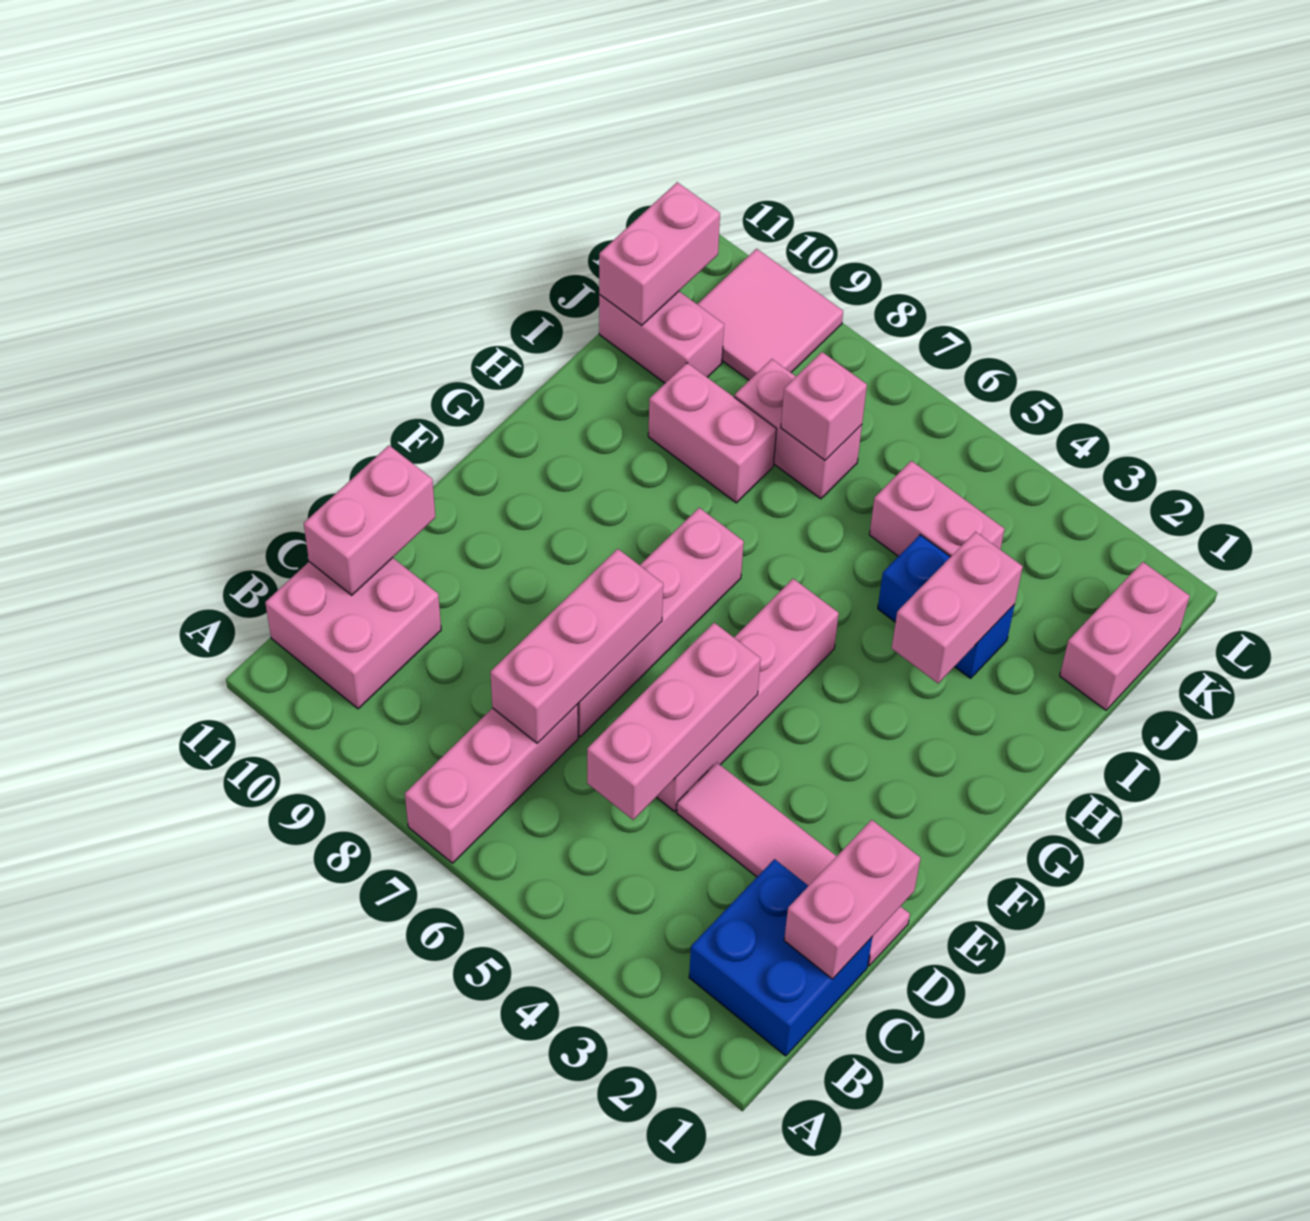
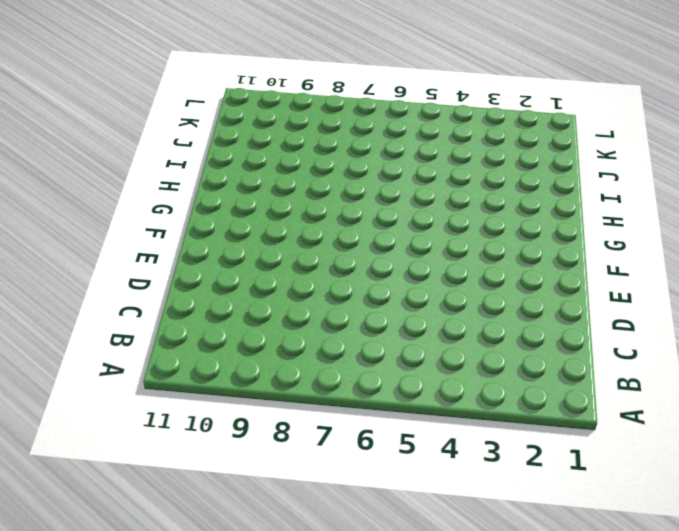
none -> pink 1x3 brick [405,704,578,863]
none -> blue 2x2 brick [689,859,872,1056]
none -> pink 2x2 brick [265,558,441,709]

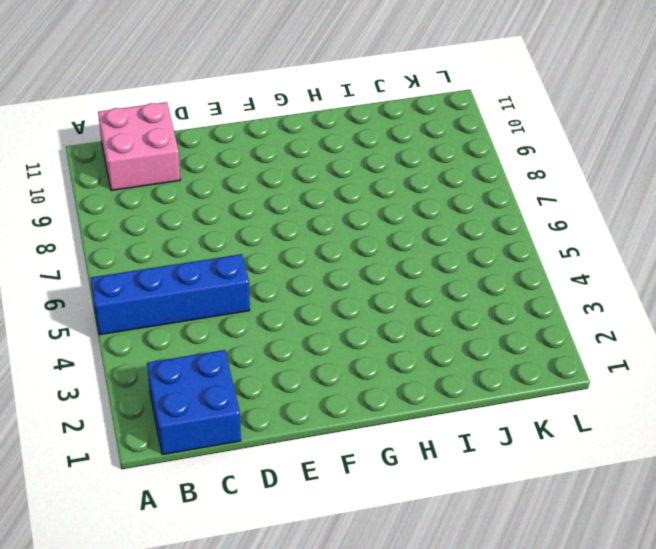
blue 1x4 brick [90,254,250,335] -> pink 1x4 brick [657,579,839,811]
none -> pink 1x3 brick [405,704,578,863]
none -> pink 1x4 tile [677,763,910,966]
none -> pink 1x4 brick [578,508,744,737]

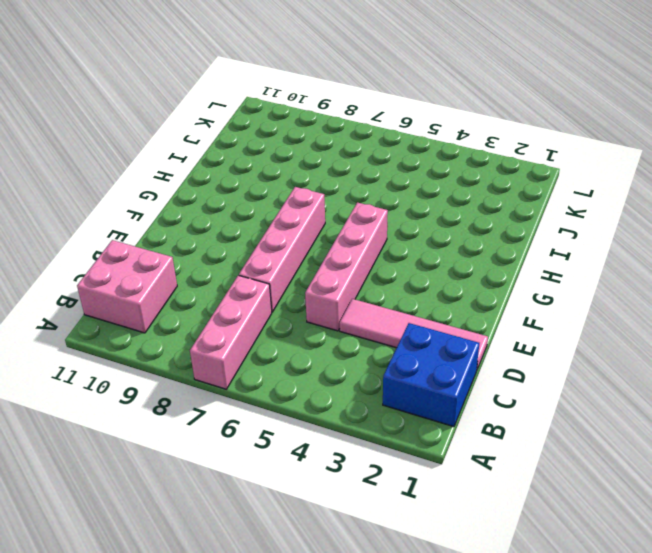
none -> blue 1x2 brick [878,535,1015,678]
none -> pink 1x2 brick [648,363,777,503]
none -> pink 1x2 brick [1060,562,1190,710]

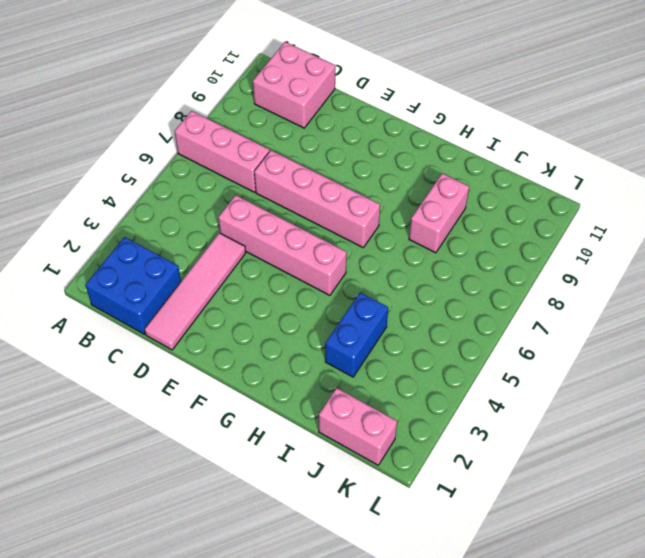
none -> pink 1x2 brick [869,461,1004,557]
none -> pink 1x2 brick [734,359,862,499]
none -> pink 1x2 brick [599,291,724,383]

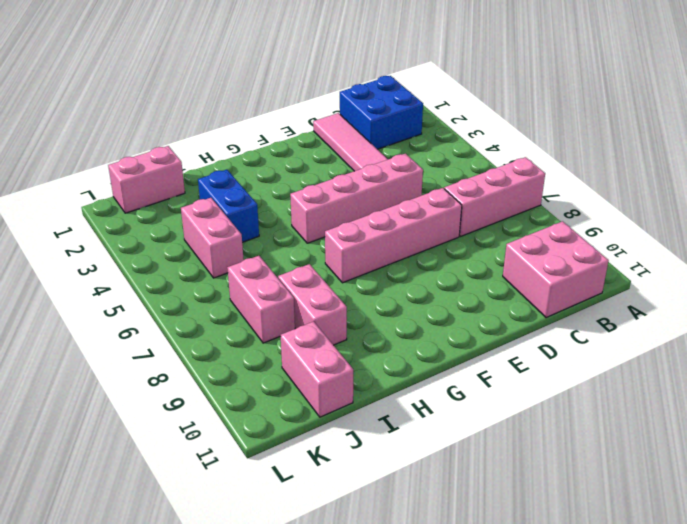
none -> pink 2x2 tile [697,249,843,380]
none -> pink 1x2 brick [784,820,921,979]
none -> pink 1x3 brick [587,623,761,820]

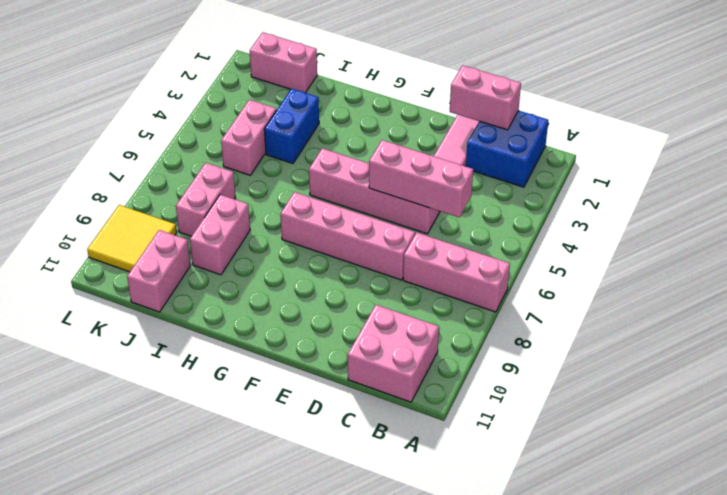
yellow 2x2 tile [87,205,177,272] -> pink 2x2 tile [697,249,843,380]
none -> pink 1x3 brick [490,549,663,743]
none -> pink 1x2 brick [304,445,435,595]
none -> pink 1x2 brick [892,532,1023,683]

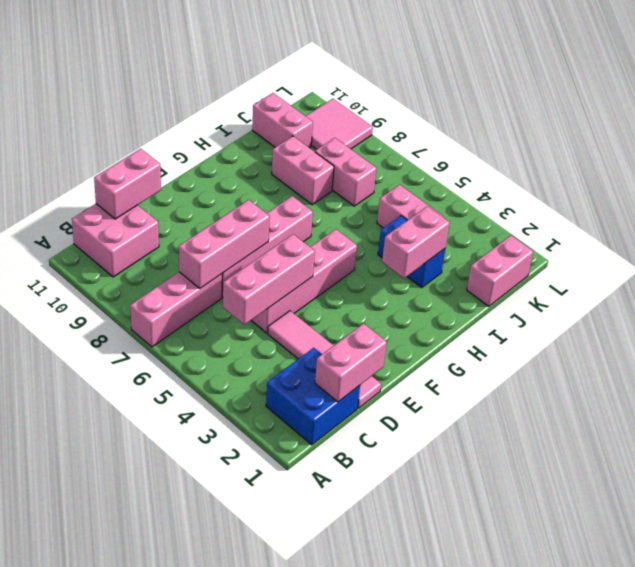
none -> pink 1x1 brick [781,352,867,460]
none -> pink 1x2 brick [599,182,720,325]

